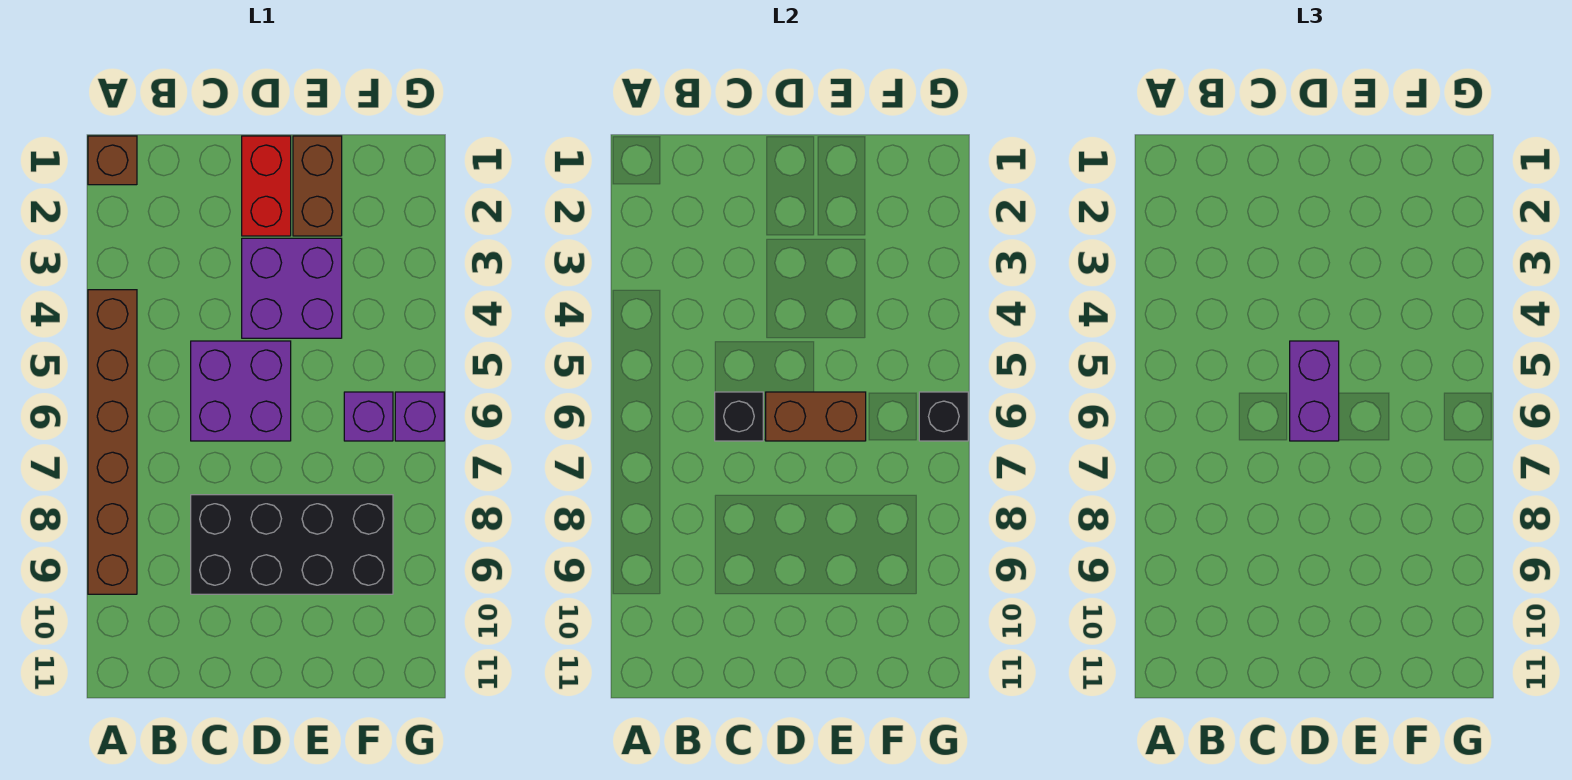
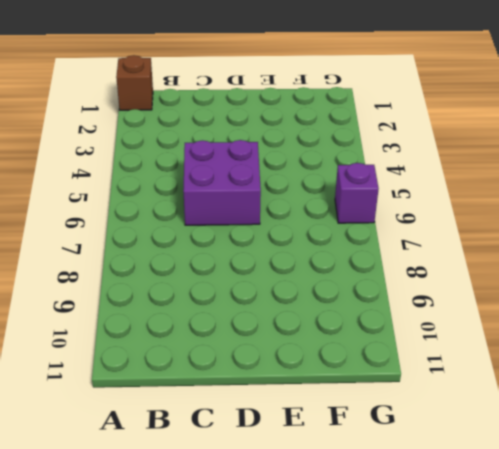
none -> brown 1x6 brick [88,290,137,594]
none -> black 2x4 brick [191,495,393,594]
none -> red 1x2 brick [242,136,291,236]

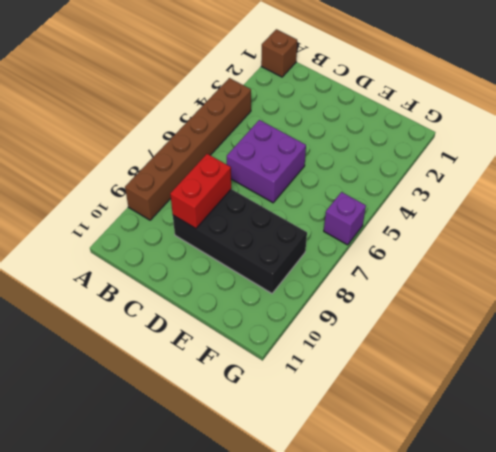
red 1x2 brick [170,154,231,229] -> red 1x2 brick moved to [242,136,291,236]
none -> purple 2x2 brick [242,238,342,338]
none -> brown 1x2 brick [293,136,342,236]
none -> purple 1x1 brick [344,392,393,441]

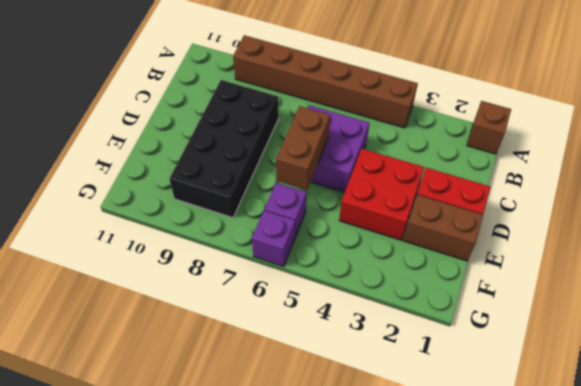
red 2x2 brick [339,149,424,240] -> purple 2x2 brick [242,238,342,338]
none -> black 1x1 brick [715,392,763,441]
none -> black 1x1 brick [919,392,968,441]
none -> purple 1x2 brick [1290,341,1339,441]

